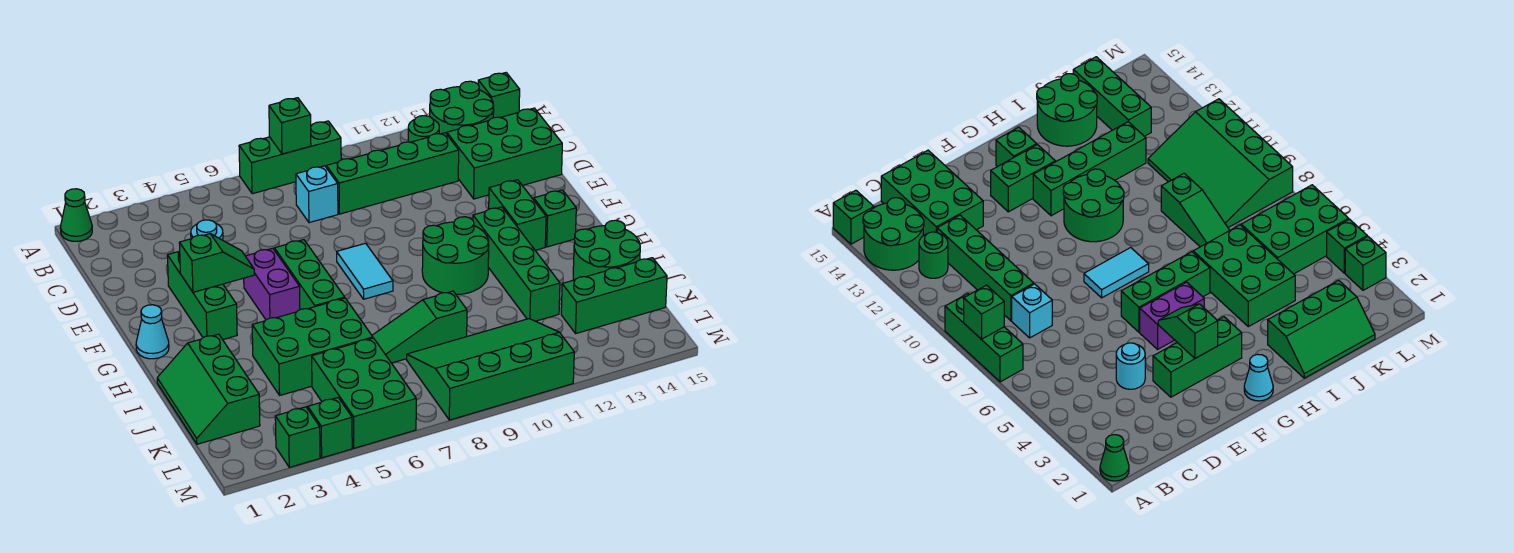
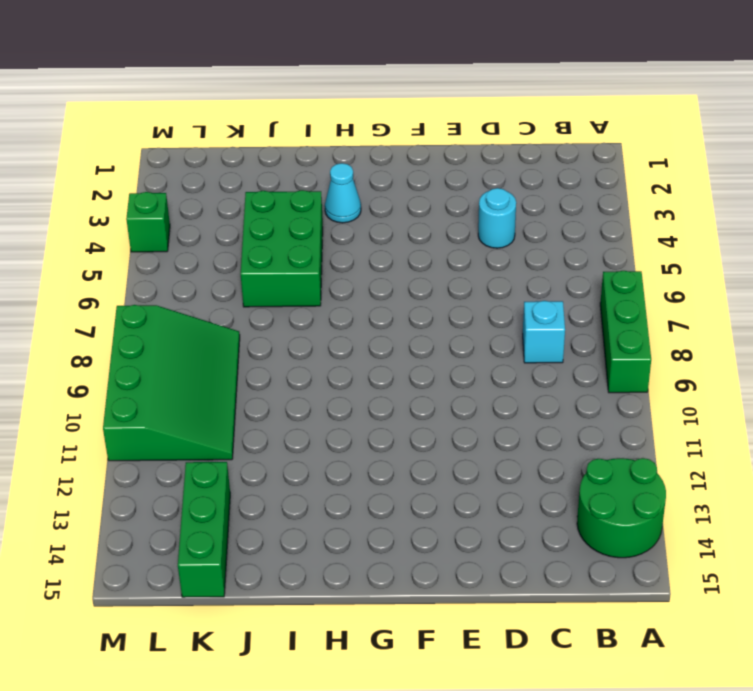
cyan 1x1 cone [325,163,361,223] -> cyan 1x1 cone moved to [136,305,169,359]
none -> green 1x1 cone [60,189,92,241]
none -> green 1x1 brick [478,73,520,118]
none -> green 1x1 round brick [408,116,439,142]

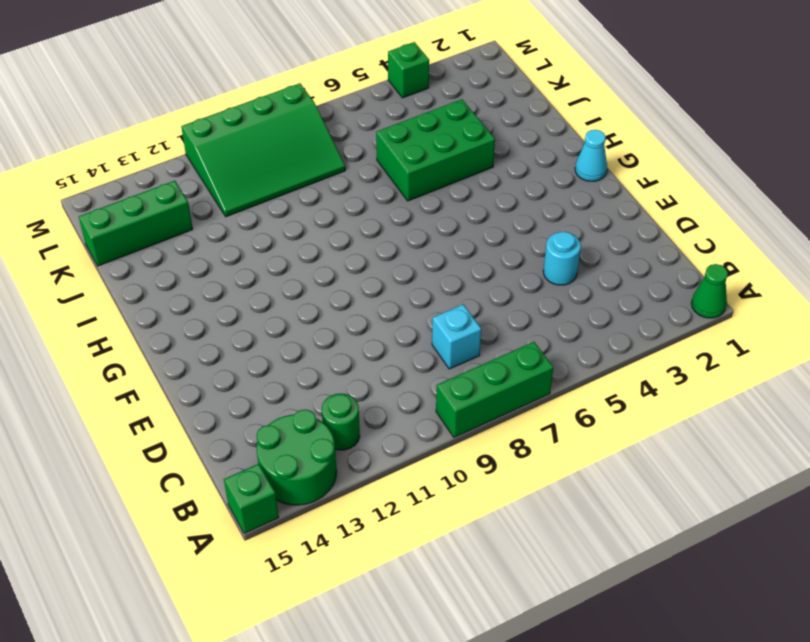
none -> green 1x4 brick [326,133,459,214]
none -> green 2x3 brick [447,108,562,199]
none -> green 1x3 brick [167,251,237,340]

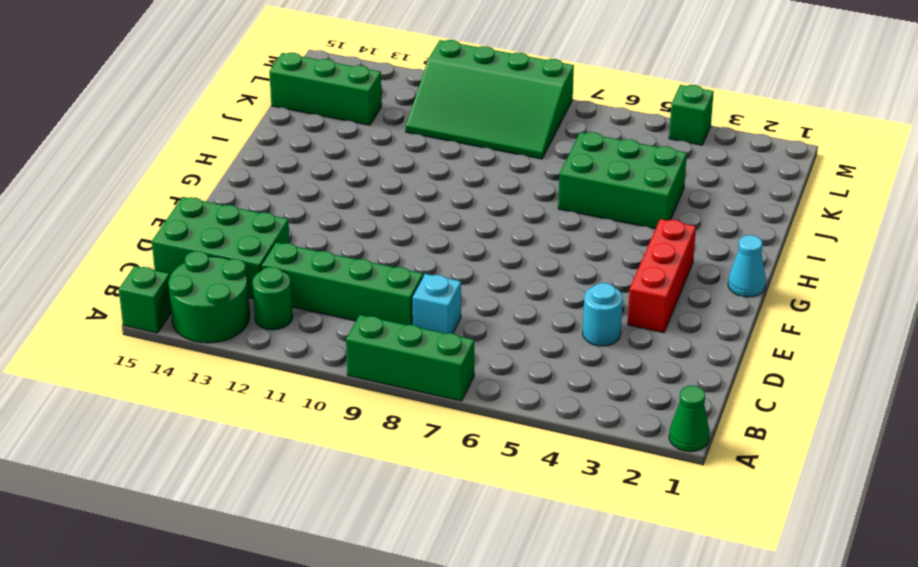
red 1x3 brick [628,219,696,333] -> green 1x3 brick [167,251,237,340]
none -> purple 1x2 brick [244,248,300,320]
none -> green 1x3 brick [274,240,345,310]
none -> cyan 1x2 tile [337,243,393,299]

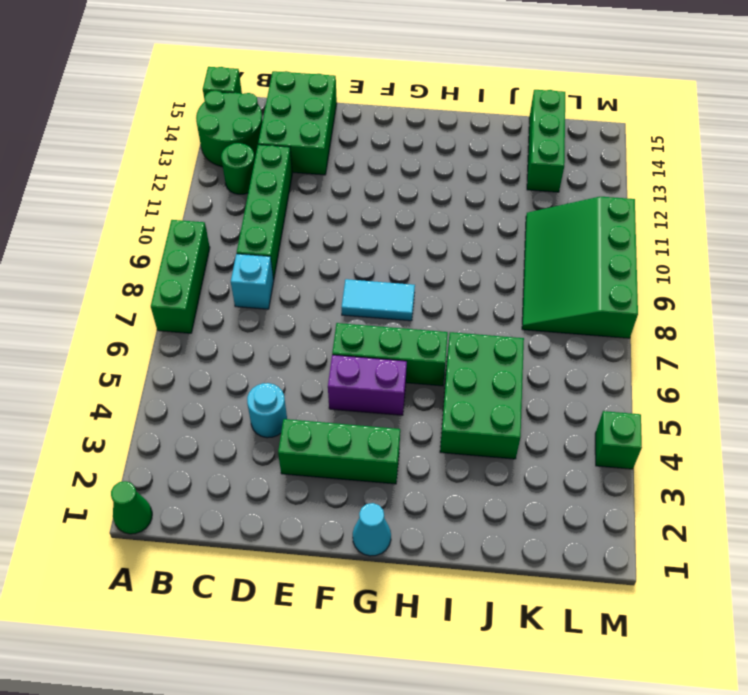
none -> green 1x2 brick [489,180,546,251]
none -> green 2x2 round brick [422,217,489,295]
none -> green 1x4 brick [473,207,560,321]

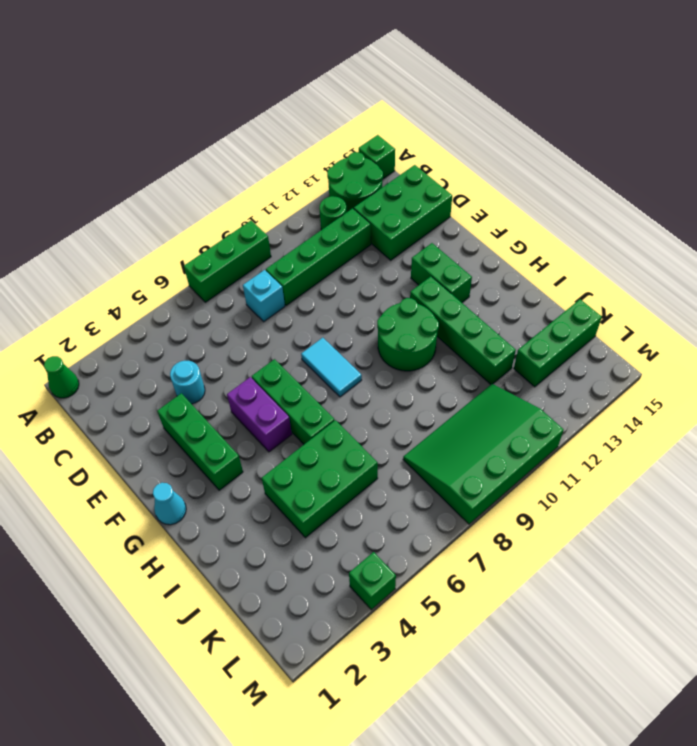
none -> green 1x1 brick [534,190,576,247]
none -> green 2x3 slope [157,334,260,444]
none -> green 2x2 round brick [573,220,640,280]

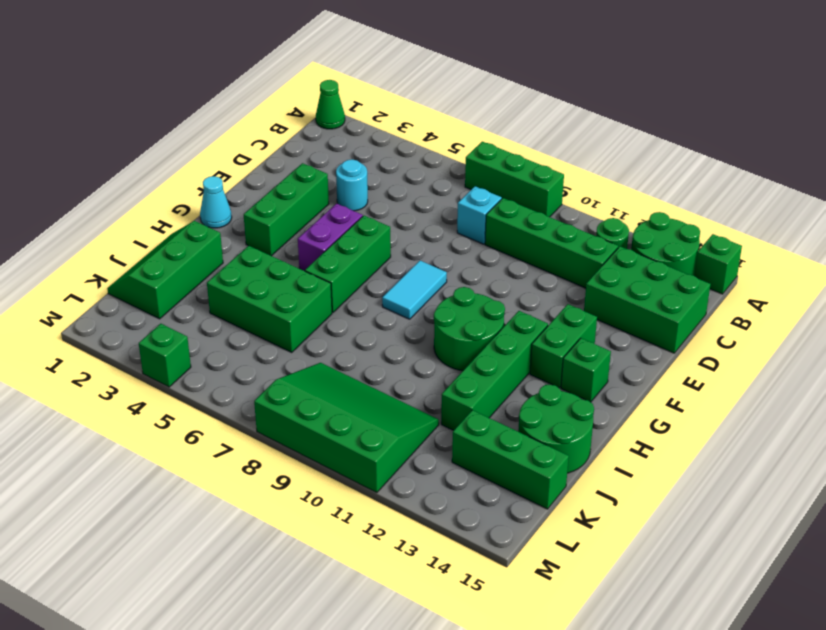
none -> green 1x3 slope [372,291,467,363]
none -> green 2x3 brick [312,338,416,448]
none -> green 1x1 brick [275,407,320,467]

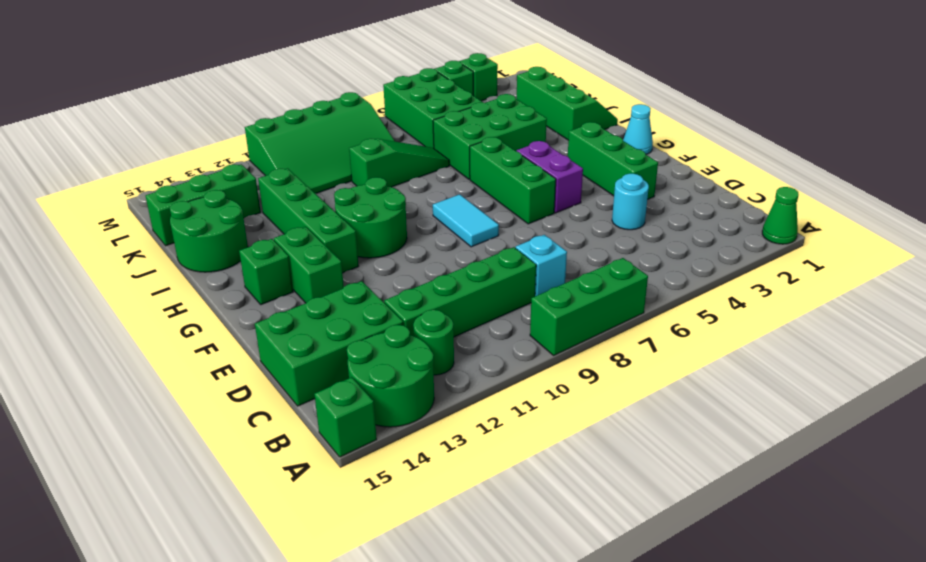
none -> green 1x1 brick [269,98,311,154]
none -> green 1x2 slope [179,234,255,292]

